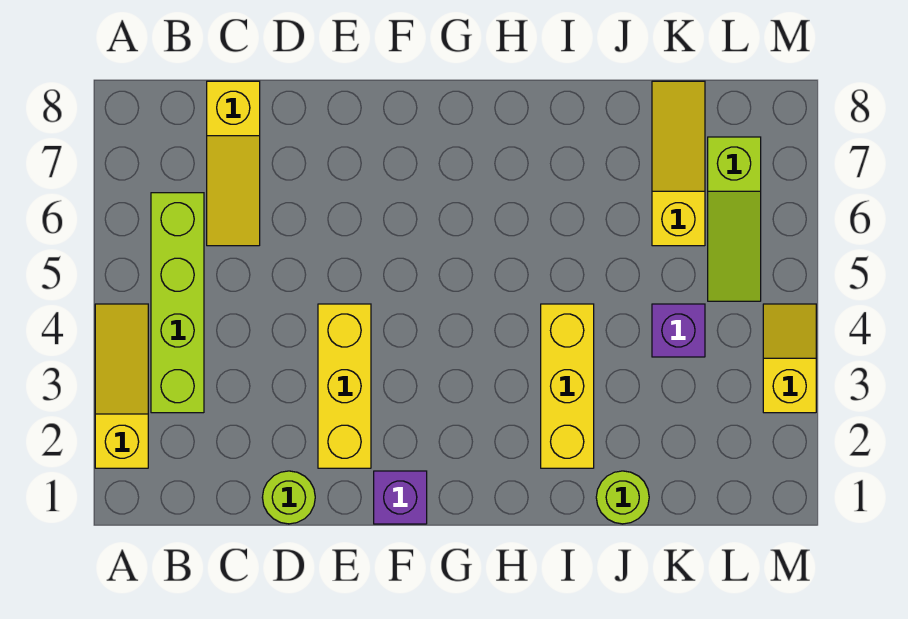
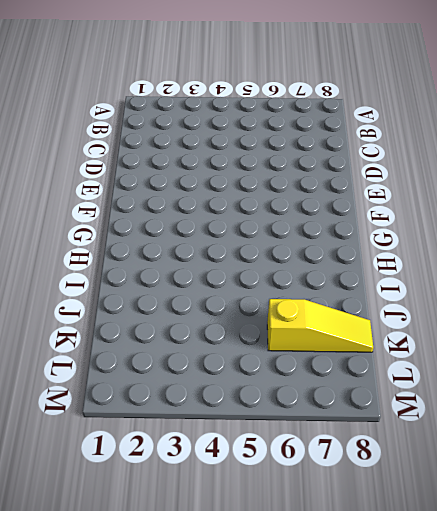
none -> yellow 1x3 slope [95,304,148,468]
none -> lime 1x4 brick [151,193,204,413]
none -> yellow 1x3 slope [207,81,260,246]

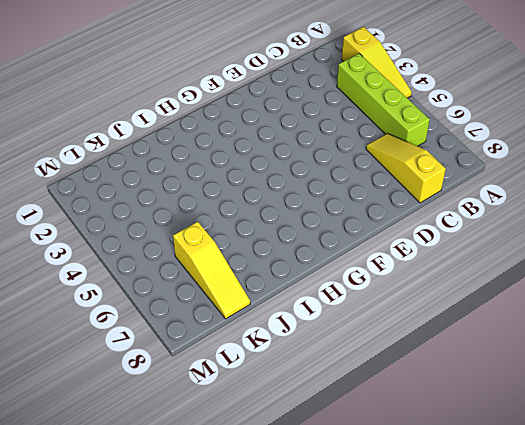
none -> lime 1x1 round brick [262,471,315,524]
none -> yellow 1x3 brick [318,304,371,468]
none -> purple 1x1 brick [374,471,427,524]

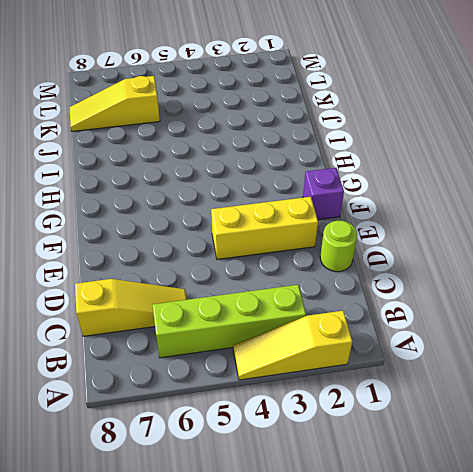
none -> yellow 1x3 brick [541,304,594,468]
none -> lime 1x1 round brick [596,471,649,524]
none -> purple 1x1 brick [652,304,705,357]

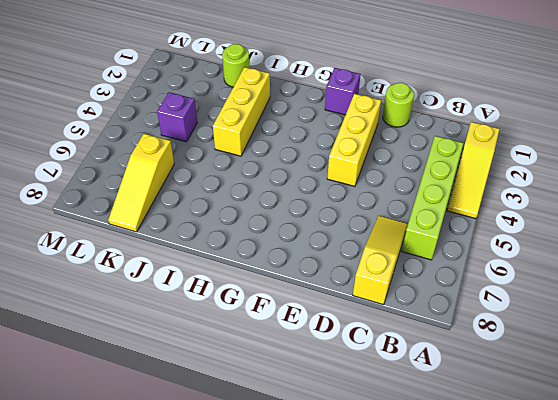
none -> lime 1x3 slope [708,137,761,301]
none -> yellow 1x2 slope [763,304,816,413]

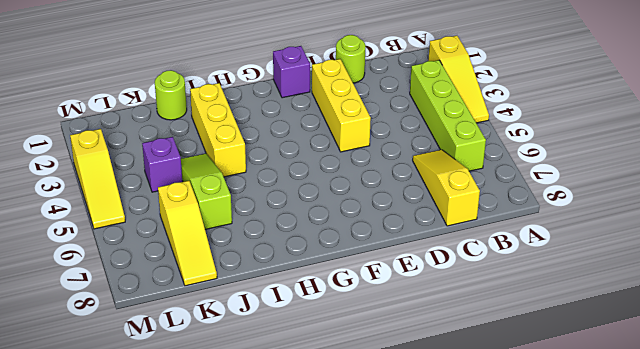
lime 1x3 slope [181,154,232,229] -> lime 1x3 slope moved to [708,137,761,301]
yellow 1x3 slope [70,129,125,229] -> yellow 1x2 slope [763,304,816,413]

